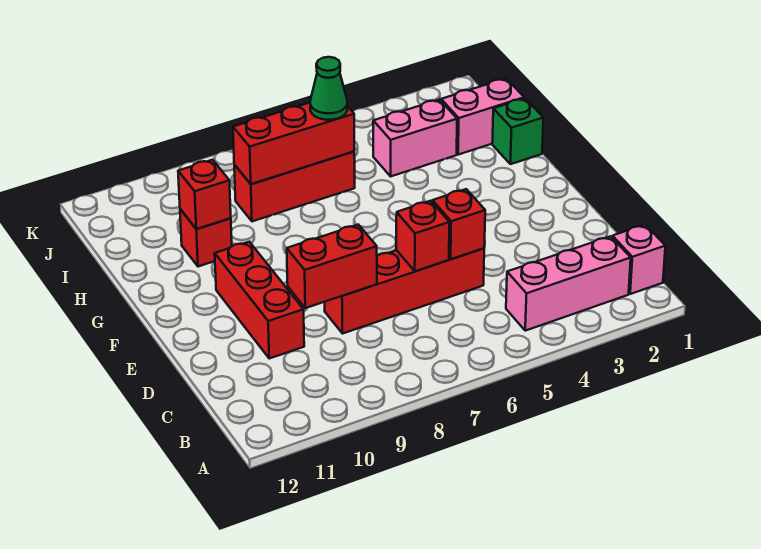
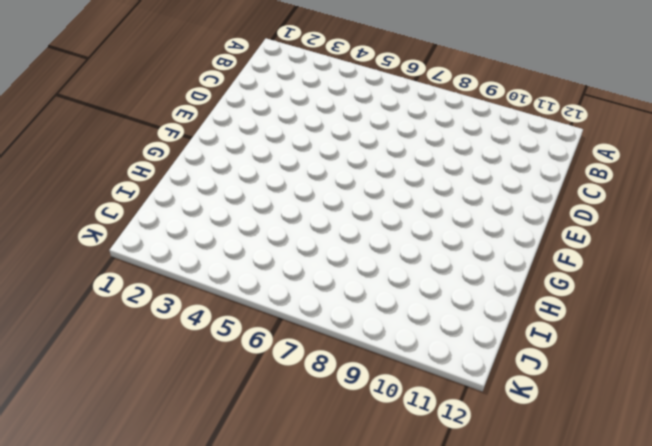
none -> pink 1x1 brick [612,225,665,294]
none -> pink 1x3 brick [506,236,631,331]
none -> red 1x4 brick [325,248,484,334]

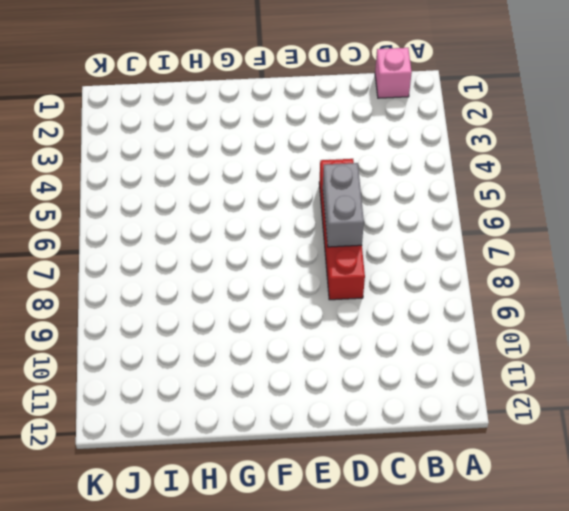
grey 1x2 brick [323,163,364,247] -> red 1x1 brick [396,201,449,271]
none -> pink 1x3 brick [506,236,631,331]
none -> red 1x3 brick [215,242,304,358]
none -> green 1x1 brick [492,98,543,164]

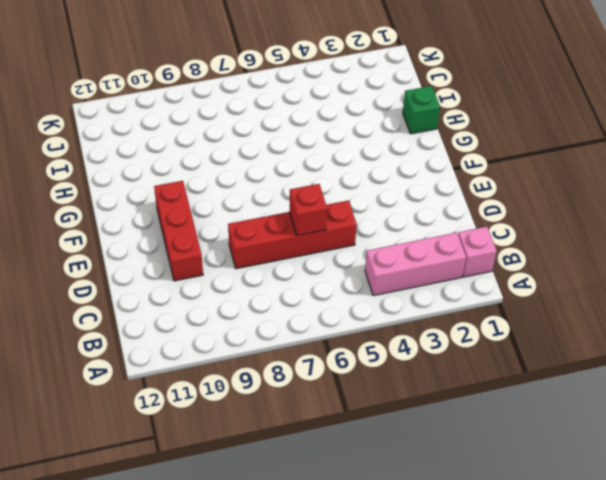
none -> red 1x1 brick [180,209,232,267]
none -> pink 1x2 brick [441,79,524,155]
none -> pink 1x2 brick [373,100,457,176]

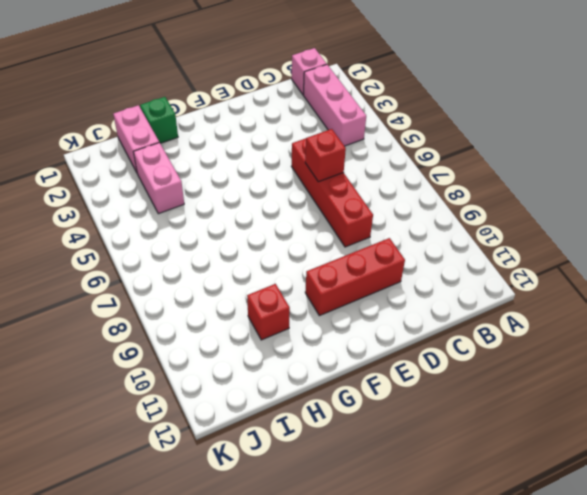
none -> red 1x3 brick [234,151,355,221]
none -> red 1x1 brick [432,189,485,259]
none -> red 1x2 brick [287,225,377,308]

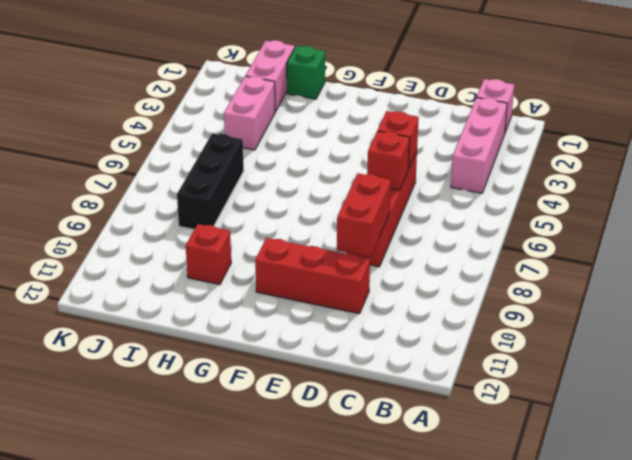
black 1x3 brick [177,133,244,229] -> red 1x3 brick [234,151,355,221]
none -> red 1x1 brick [178,160,231,229]
none -> red 1x3 brick [233,103,354,184]
none -> green 1x1 cone [310,57,347,120]

